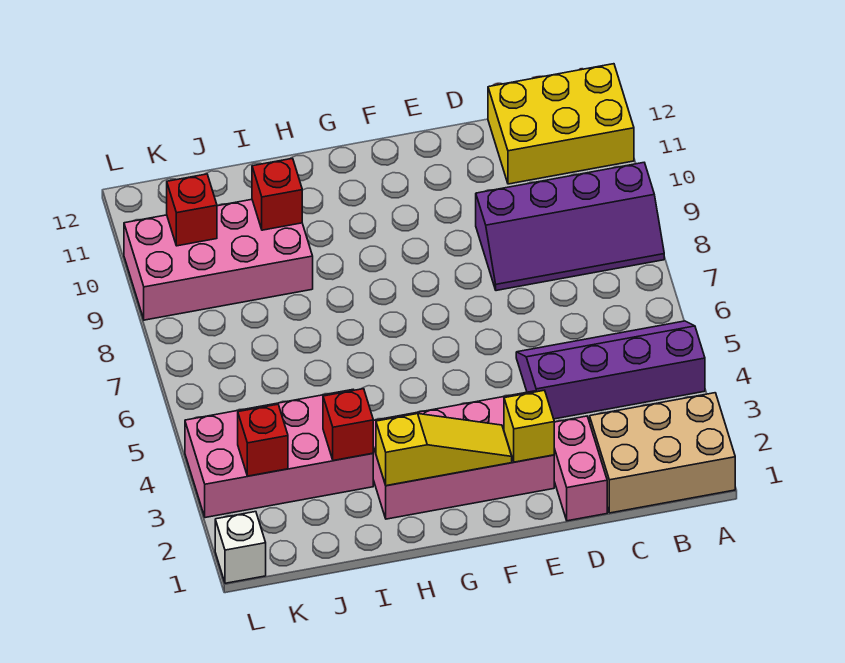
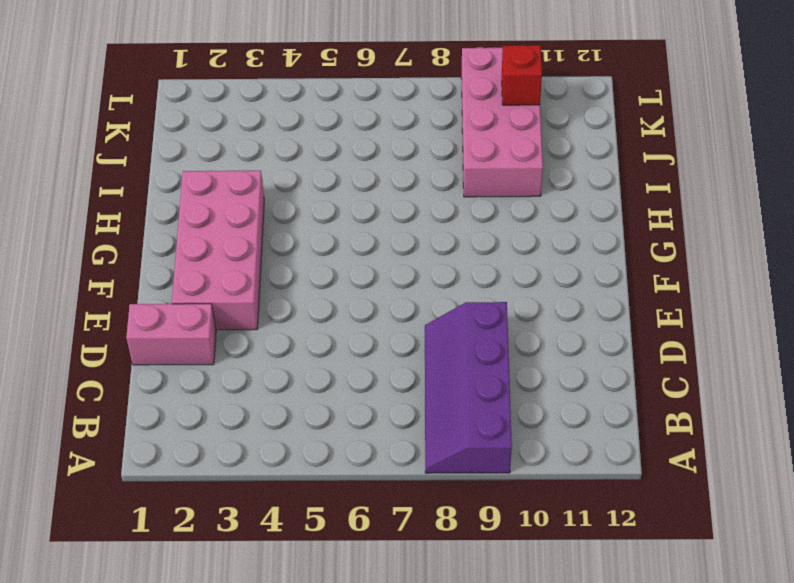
none -> tan 2x3 brick [590,393,735,513]
none -> purple 2x4 slope [516,321,705,419]
none -> yellow 2x3 brick [488,64,634,184]

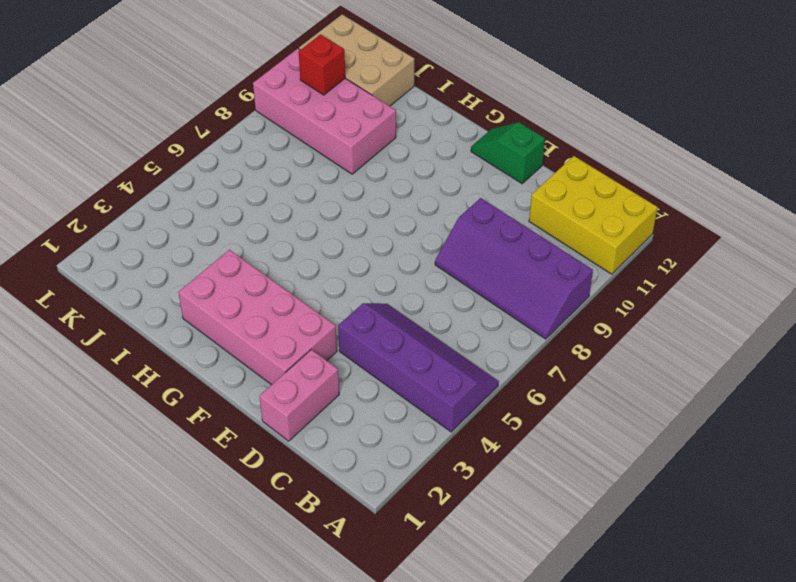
green 1x2 slope [471,122,545,184] -> none
tan 2x3 brick [299,14,414,106] -> tan 2x3 brick moved to [590,393,735,513]
none -> pink 2x4 brick [185,390,373,518]
none -> white 1x1 brick [215,512,266,583]
none -> yellow 1x1 brick [504,390,554,462]

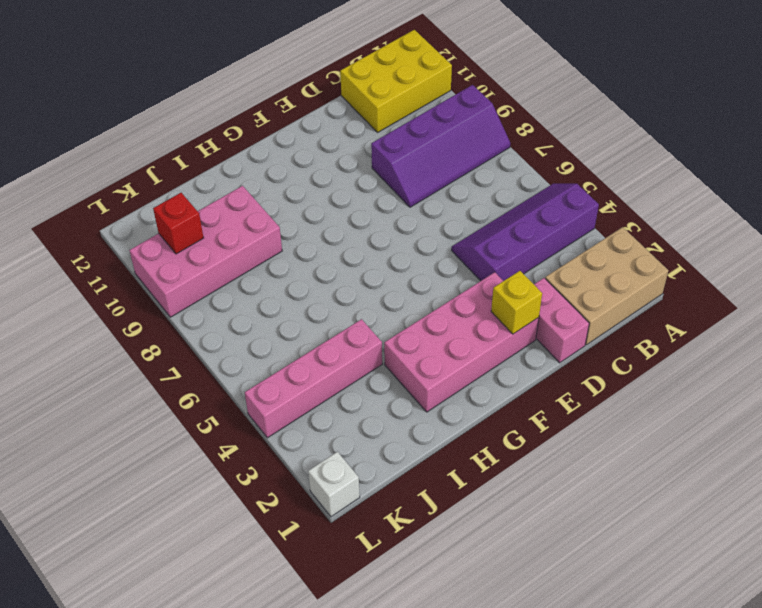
pink 1x4 brick [245,319,382,438] -> pink 2x4 brick [185,390,373,518]
none -> yellow 1x3 slope [376,414,512,486]
none -> red 1x1 brick [323,389,373,461]
none -> red 1x1 brick [252,158,302,230]

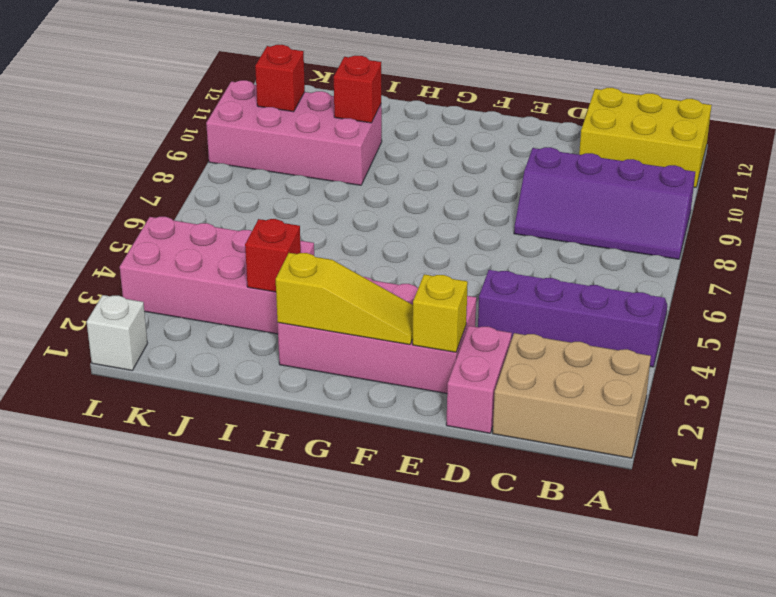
none -> red 1x1 brick [238,404,288,476]

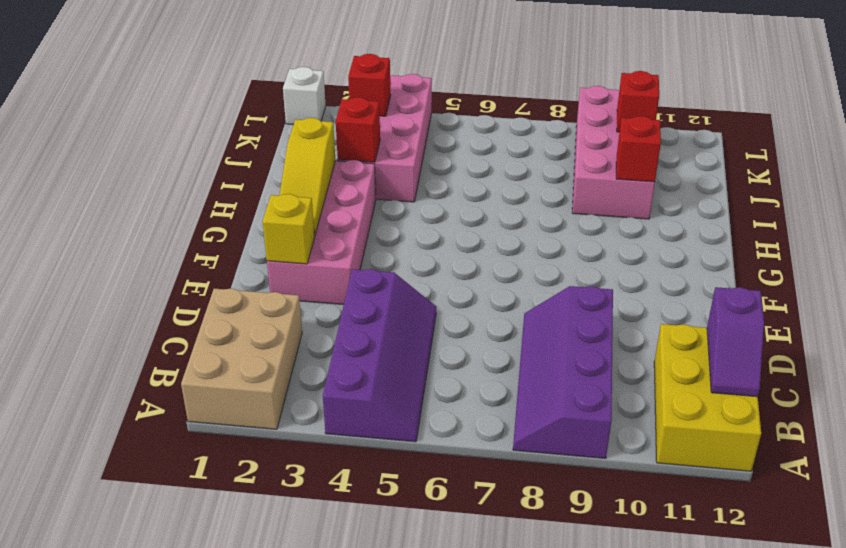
purple 1x2 slope [707,287,764,397] -> none
none -> pink 1x2 brick [554,416,607,521]

